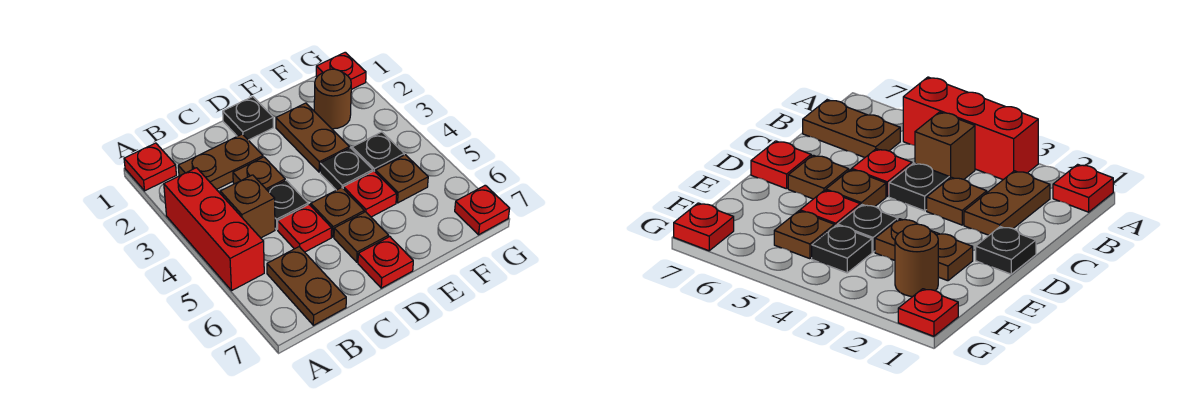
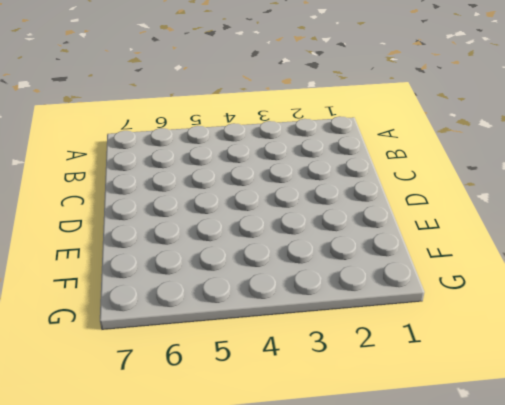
none -> red 1x1 plate [124,143,176,191]
none -> red 1x3 brick [164,168,264,290]
none -> brown 1x2 plate [178,134,263,189]

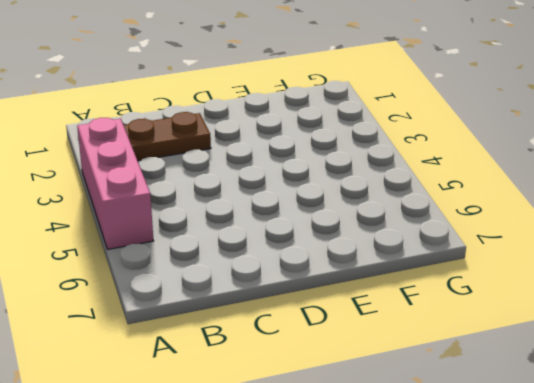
pink 1x3 brick [77,118,153,249] -> red 1x3 brick [164,168,264,290]
none -> red 1x1 plate [124,143,176,191]
none -> brown 1x1 brick [220,175,275,238]
none -> brown 1x2 plate [267,247,346,325]

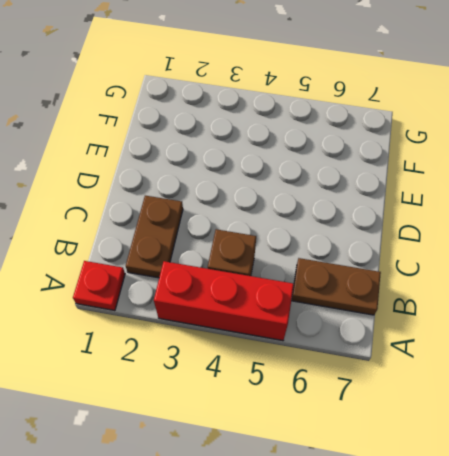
none -> brown 1x1 plate [233,157,285,190]
none -> black 1x1 plate [267,180,308,229]
none -> red 1x1 plate [278,205,332,252]

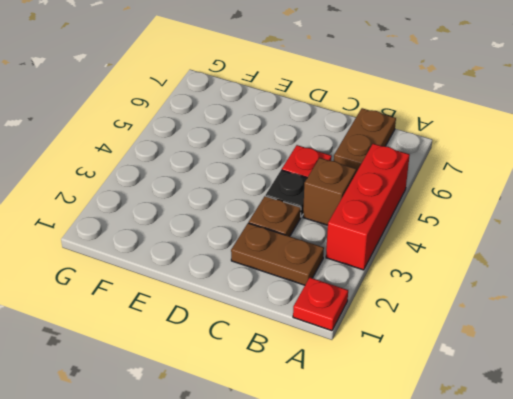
none -> black 1x1 plate [223,97,273,140]
none -> brown 1x1 plate [311,188,364,237]
none -> brown 1x1 plate [334,212,389,262]

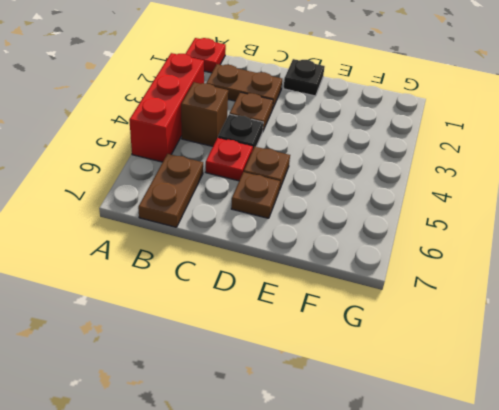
none -> red 1x1 plate [358,237,413,288]
none -> brown 1x2 plate [276,103,350,172]
none -> black 1x1 plate [320,148,373,190]

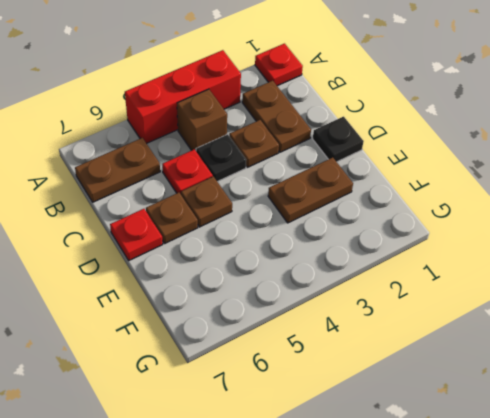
none -> black 1x1 plate [320,148,373,190]
none -> red 1x1 plate [343,171,397,217]
none -> brown 1x1 round brick [314,69,351,129]

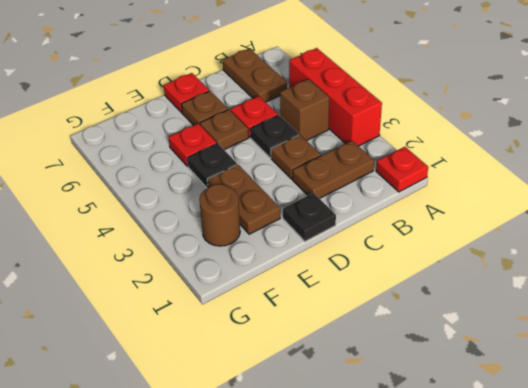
none -> black 1x1 plate [352,132,404,171]
none -> brown 1x1 plate [375,155,428,203]
none -> red 1x1 plate [316,52,366,90]

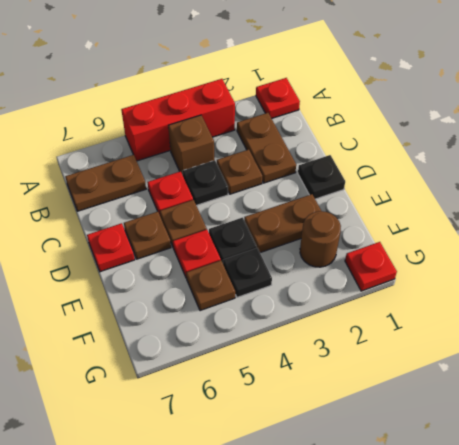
none -> red 1x1 plate [455,185,510,235]

